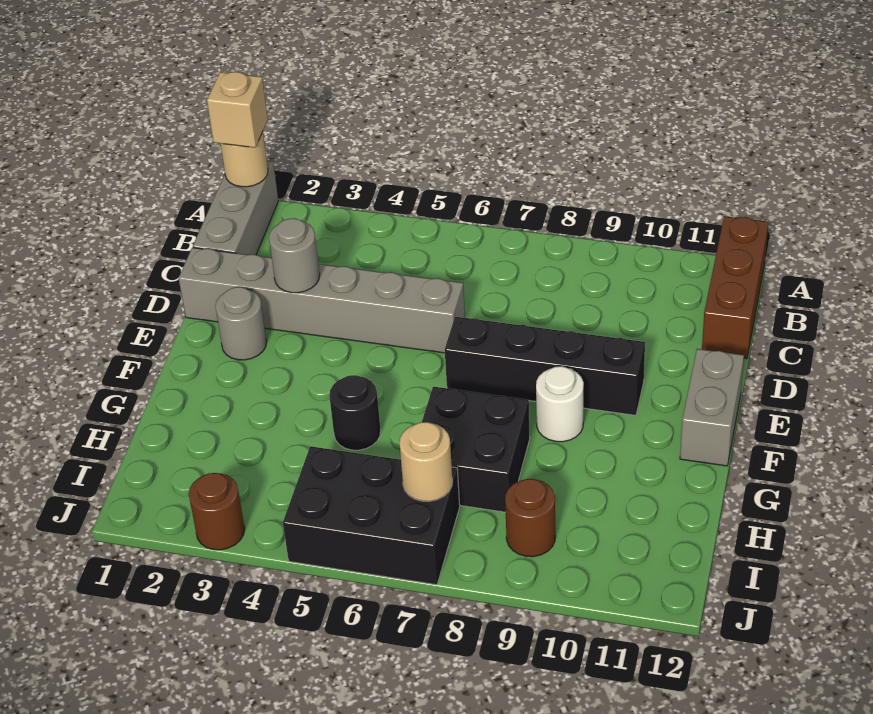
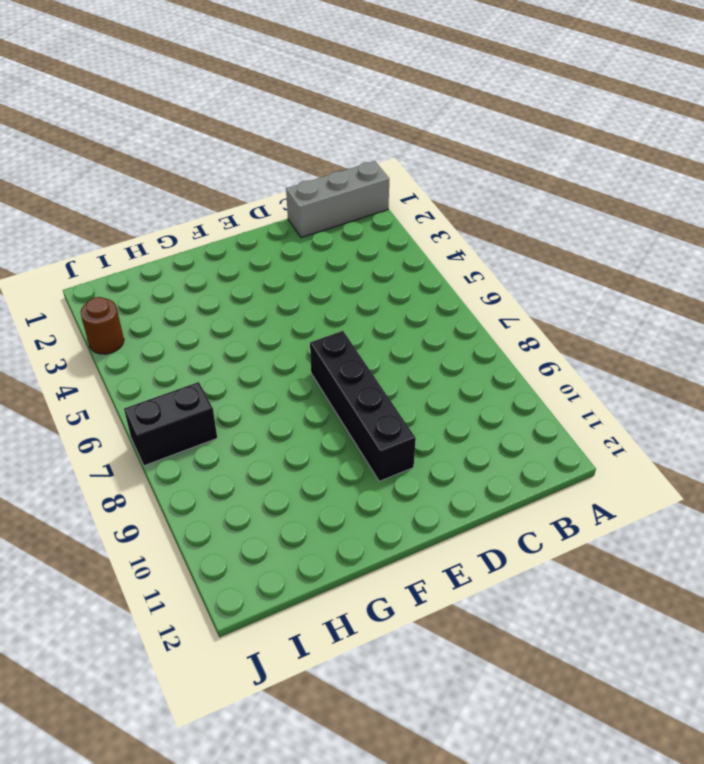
black 1x2 brick [124,382,217,466] -> black 2x3 brick [283,446,460,585]
none -> brown 1x3 brick [702,216,768,359]
none -> grey 1x6 brick [179,248,465,353]
none -> grey 1x1 round brick [215,287,267,360]

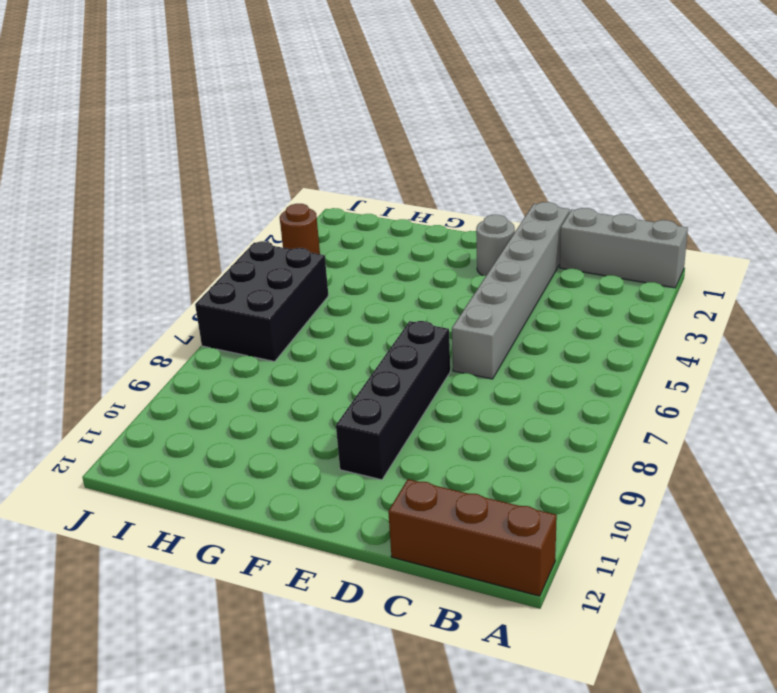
none -> grey 1x2 brick [680,349,744,466]
none -> white 1x1 round brick [536,366,584,442]
none -> black 1x1 round brick [329,375,381,450]

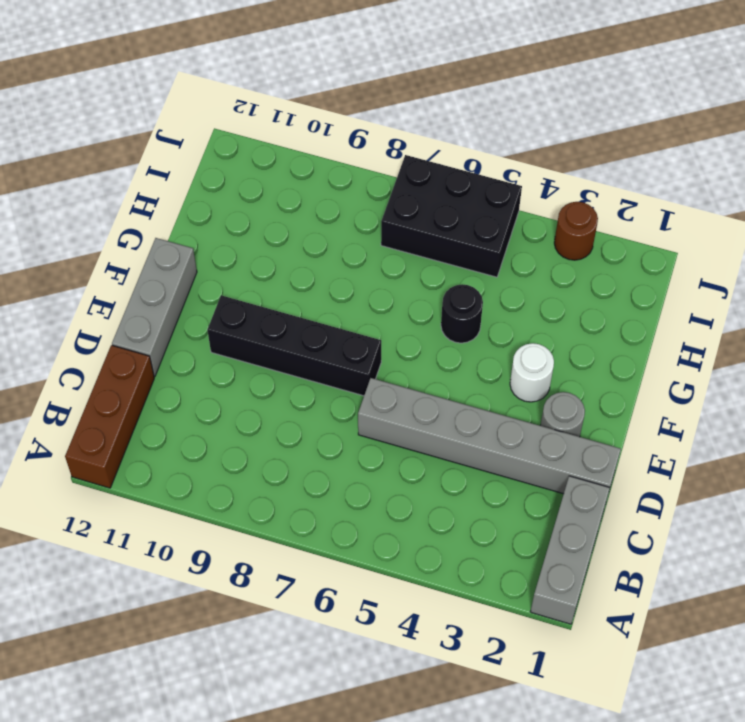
grey 1x3 brick [112,238,197,376] -> grey 1x2 brick [680,349,744,466]
white 1x1 round brick [510,343,554,402] -> white 1x1 round brick moved to [536,366,584,442]
none -> black 2x2 brick [422,387,530,512]
none -> brown 1x1 round brick [505,479,555,557]
none -> tan 1x1 round brick [221,132,268,187]

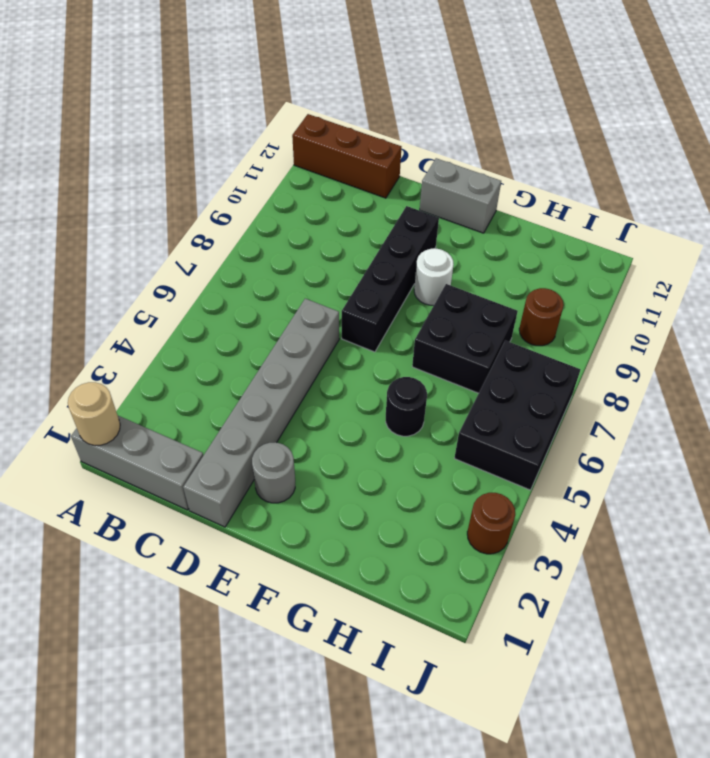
none -> grey 1x1 round brick [269,218,320,293]
none -> tan 1x1 round brick [400,422,452,501]
none -> tan 1x1 brick [207,72,268,148]

